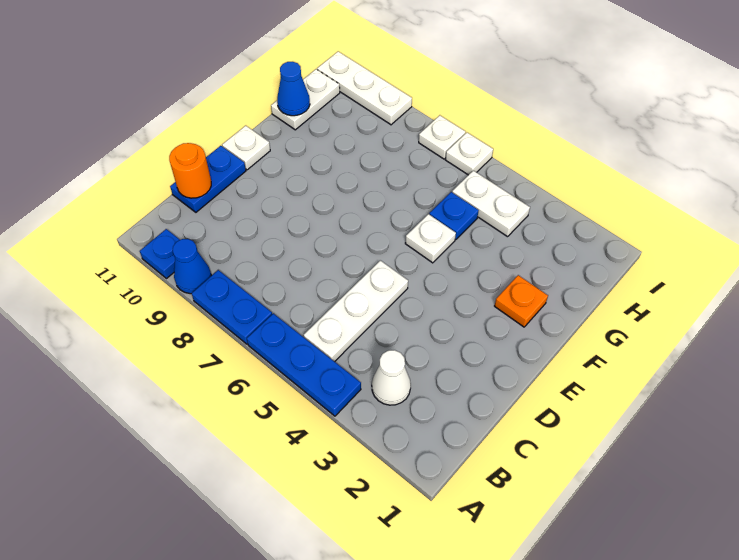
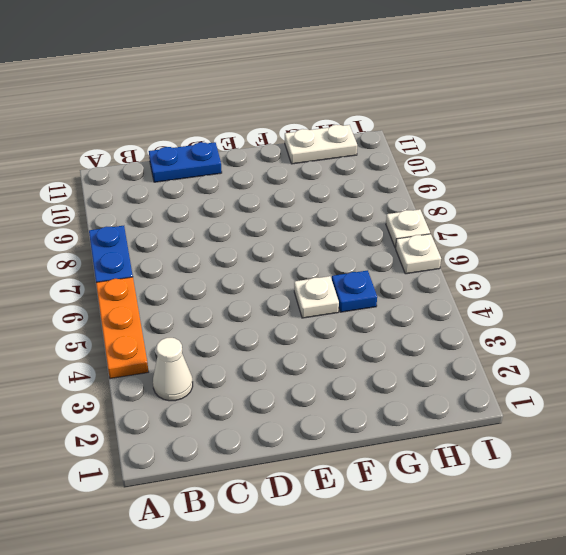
orange 1x3 plate [96,277,149,379] -> blue 1x3 plate [247,313,361,416]
none -> blue 1x1 cone [173,239,211,294]
none -> blue 1x1 plate [140,229,180,279]
none -> white 1x3 plate [303,260,408,362]

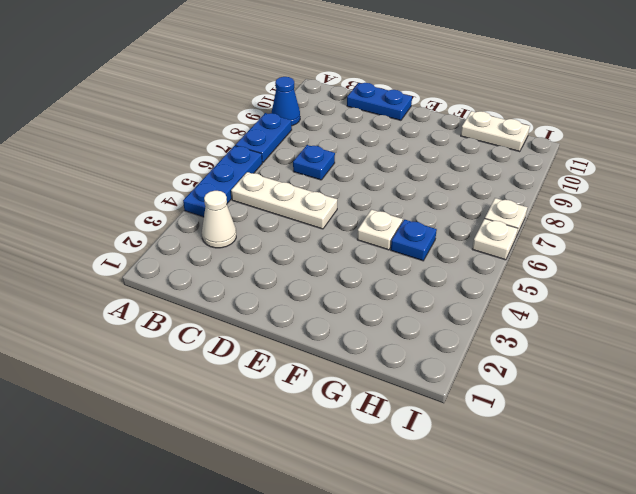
blue 1x1 plate [293,145,335,180] -> blue 1x1 plate moved to [140,229,180,279]
none -> white 1x1 plate [222,126,270,170]
none -> orange 1x1 plate [495,275,548,327]
none -> white 1x2 plate [452,171,530,237]

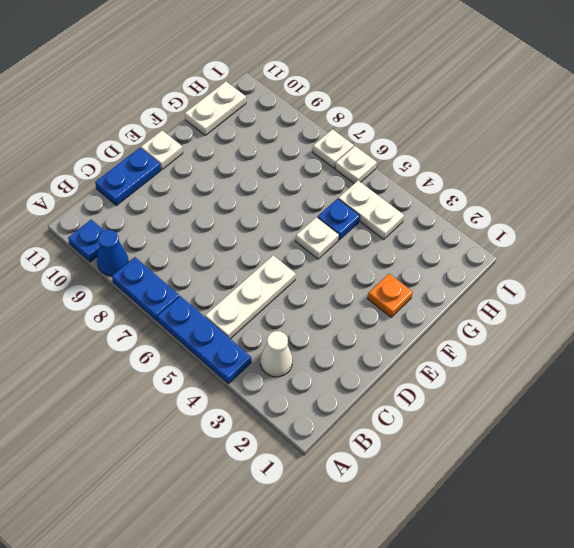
none -> white 1x3 plate [317,51,412,125]
none -> orange 1x1 round brick [169,143,211,198]
none -> blue 1x1 cone [277,62,310,116]

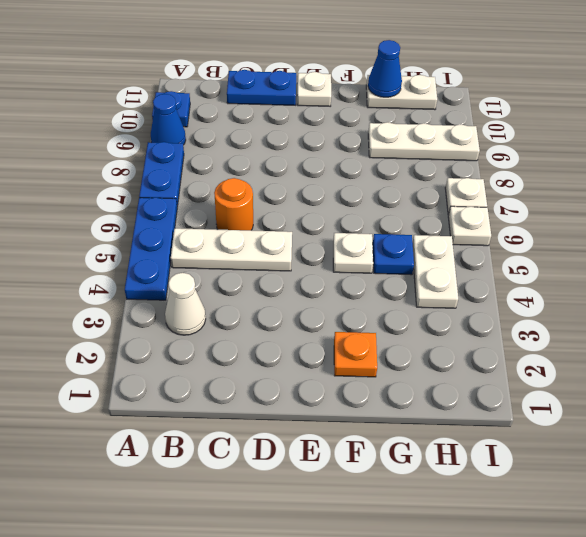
orange 1x1 round brick [214,178,253,230] -> orange 1x1 round brick moved to [169,143,211,198]
white 1x3 plate [368,122,480,161] -> white 1x3 plate turned to [317,51,412,125]

